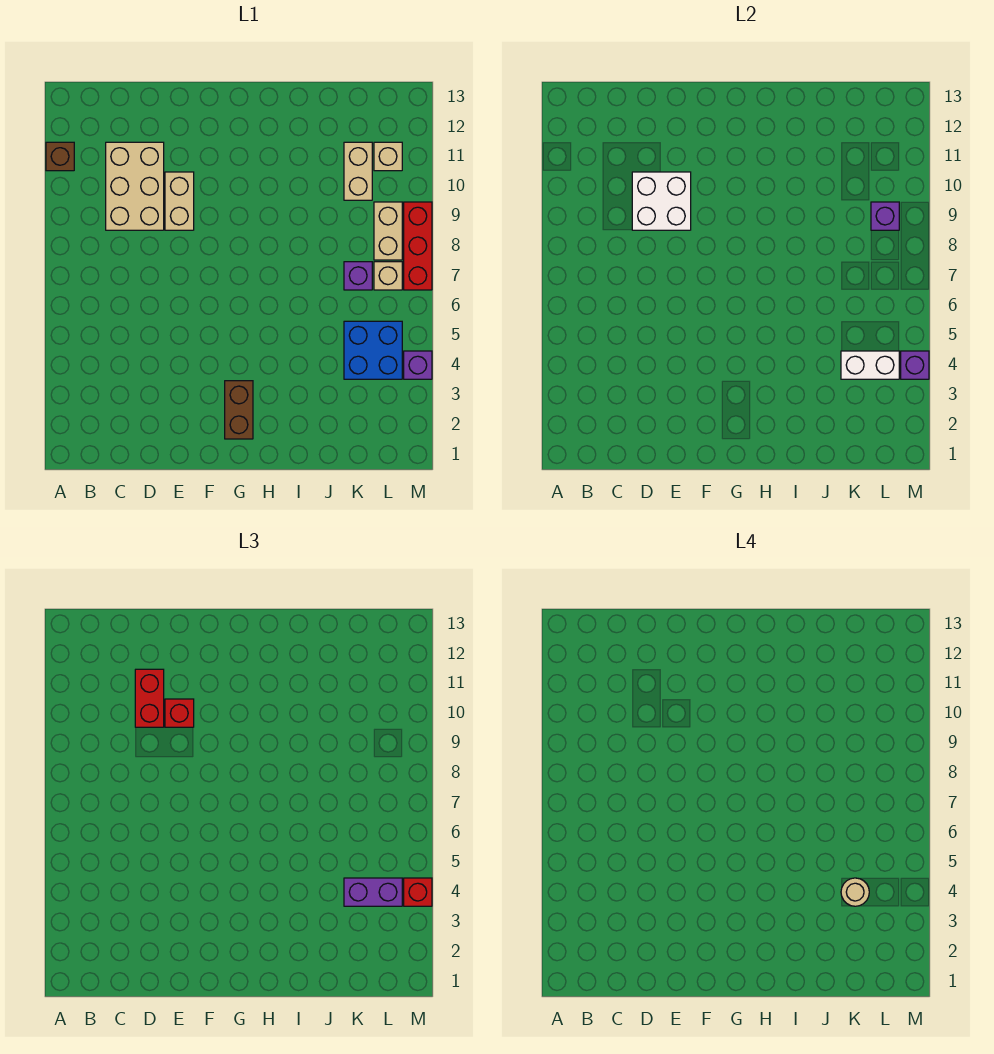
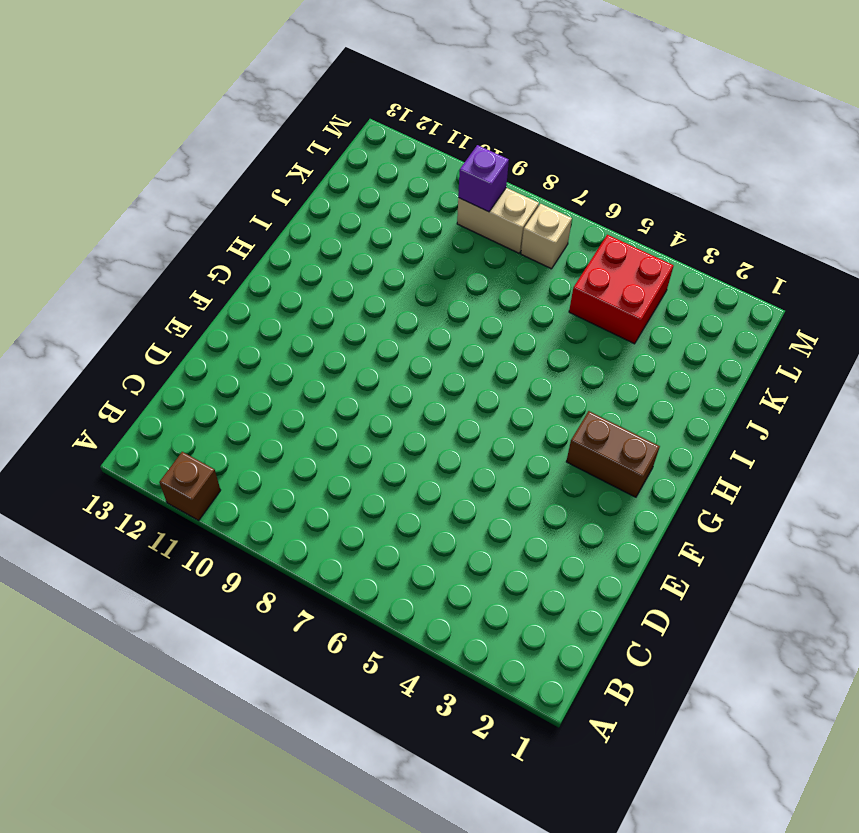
red 2x2 brick [569,235,674,344] -> blue 2x2 brick [344,321,402,379]
none -> tan 2x3 brick [106,142,164,230]
none -> tan 1x2 brick [165,172,194,230]
none -> purple 1x1 brick [344,262,372,290]

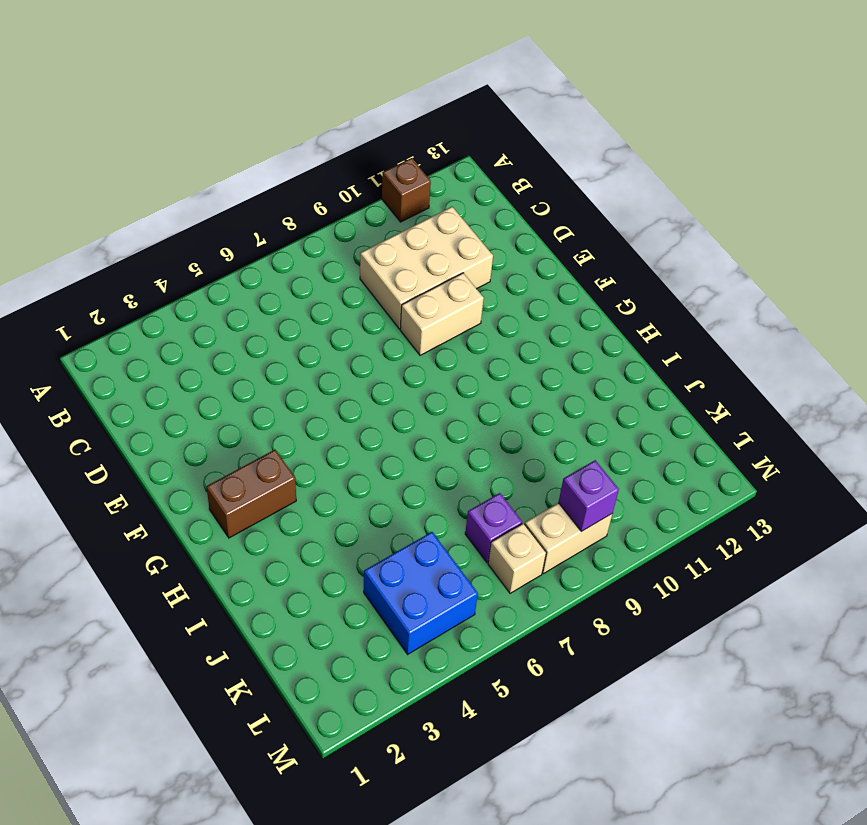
none -> tan 1x2 brick [344,142,372,200]
none -> tan 1x1 brick [374,142,402,171]
none -> purple 1x1 brick [404,351,432,379]

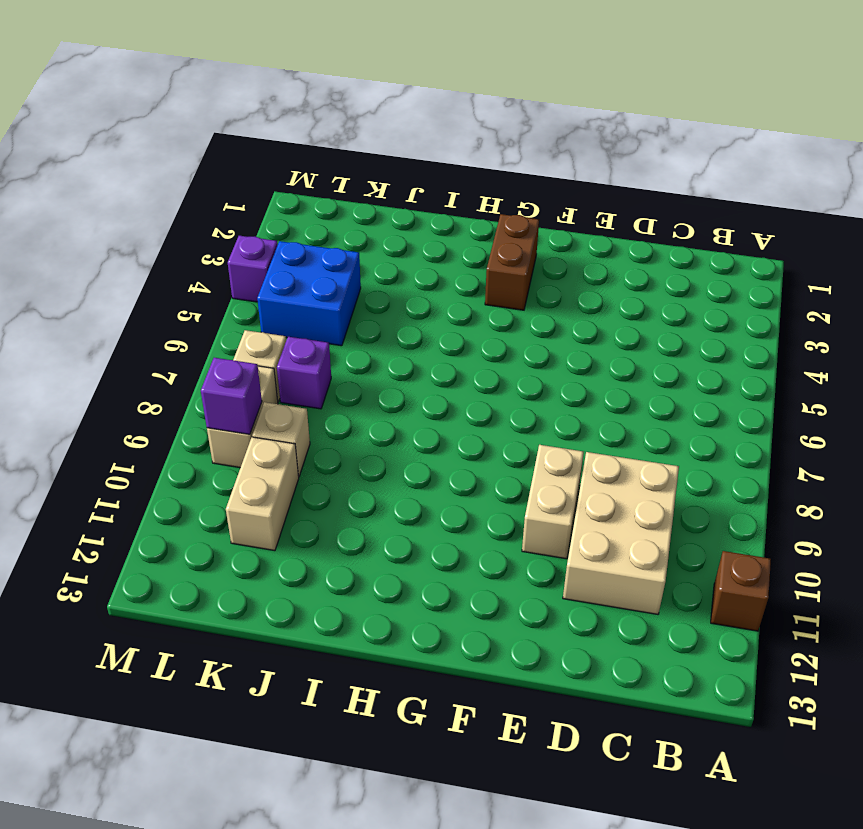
tan 1x1 brick [252,402,310,477] -> tan 1x1 brick moved to [374,142,402,171]
none -> red 1x3 brick [404,202,432,290]
none -> white 2x2 brick [632,172,691,230]
none -> white 1x2 brick [841,351,899,379]

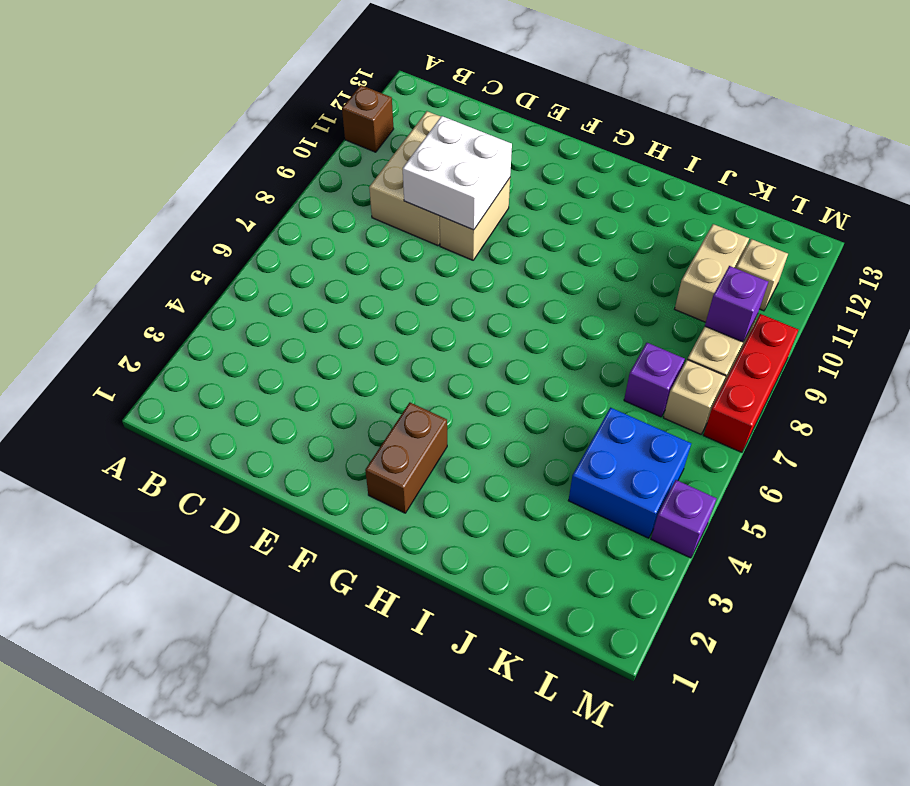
none -> white 1x2 brick [841,351,899,379]
none -> purple 1x1 brick [901,351,929,379]
none -> red 1x2 brick [135,669,164,727]

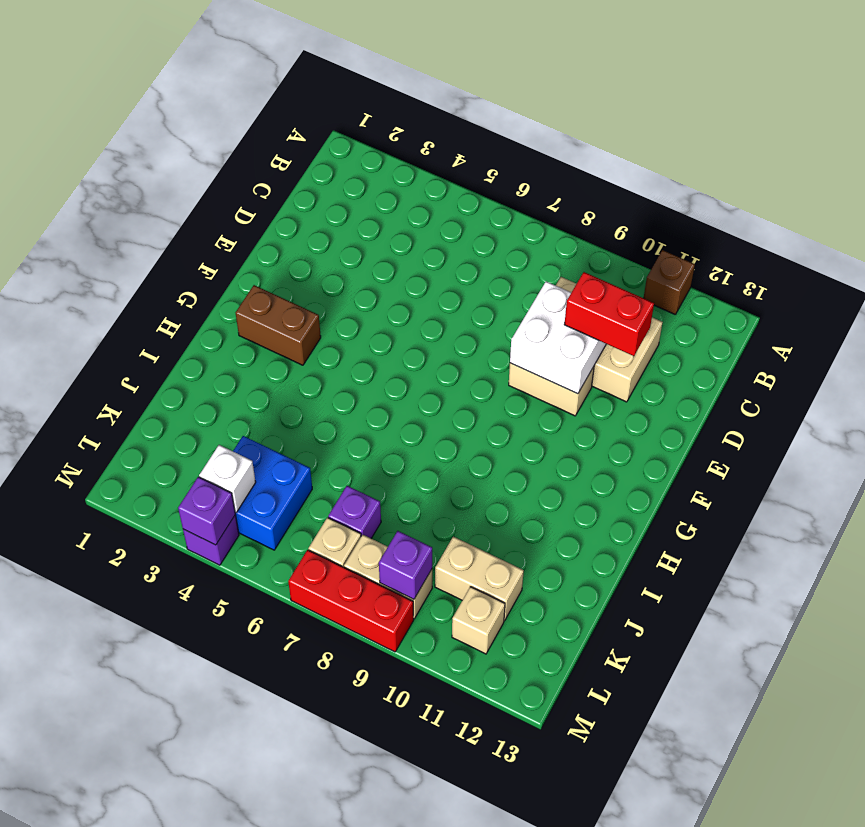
white 1x1 brick [199,445,256,513] -> white 1x2 brick [841,351,899,379]
none -> red 1x1 brick [165,699,194,727]
none -> purple 1x2 brick [344,878,402,906]
none -> red 1x1 brick [404,878,432,906]

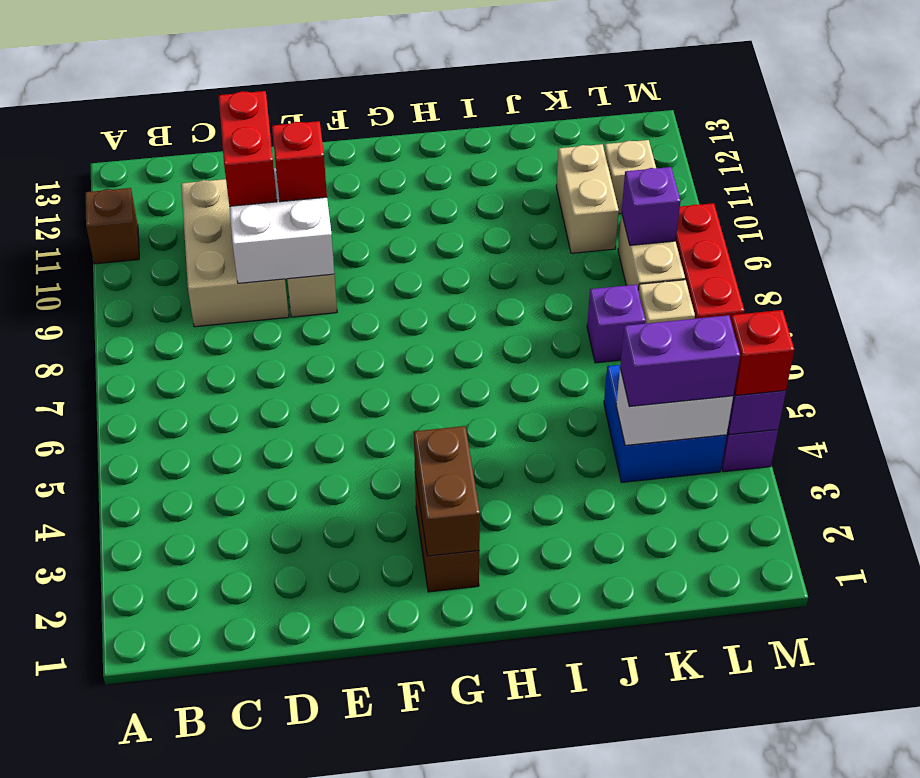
brown 1x2 brick [414,426,480,556] -> none
none -> tan 1x1 round brick [841,878,869,906]

